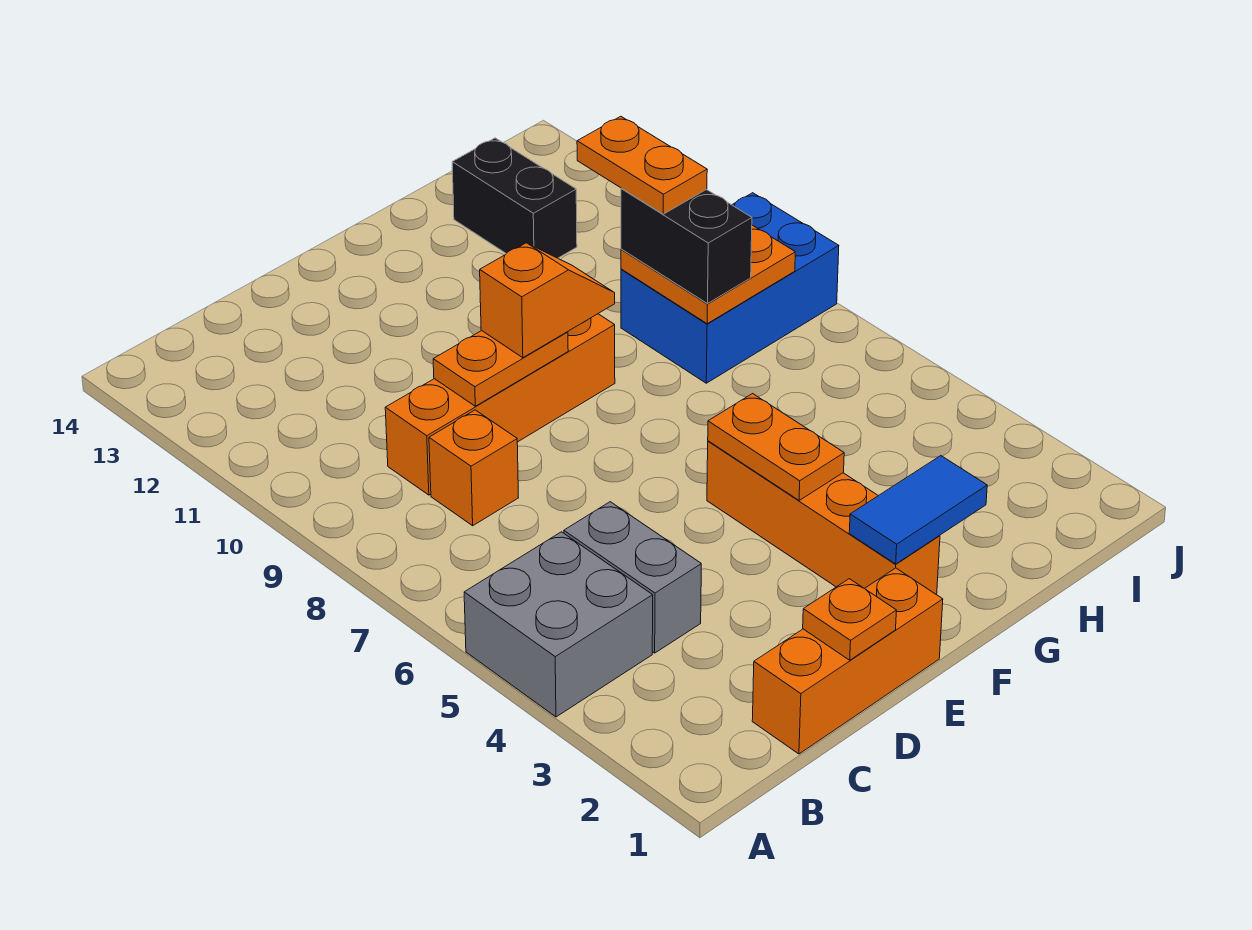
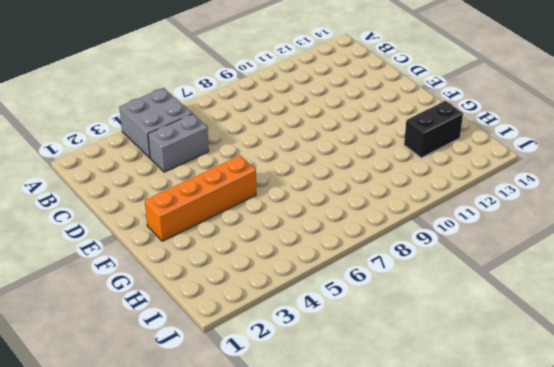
none -> orange 1x3 brick [752,568,943,754]
none -> orange 1x1 brick [429,410,518,526]
none -> orange 1x4 brick [385,314,615,495]

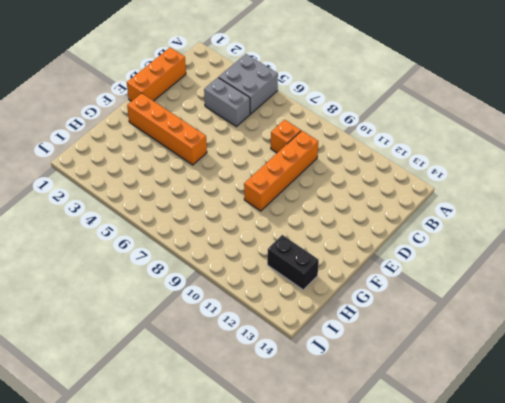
none -> blue 2x3 brick [621,193,839,383]
none -> orange 1x1 plate [803,579,896,660]
none -> orange 1x2 plate [433,331,568,406]

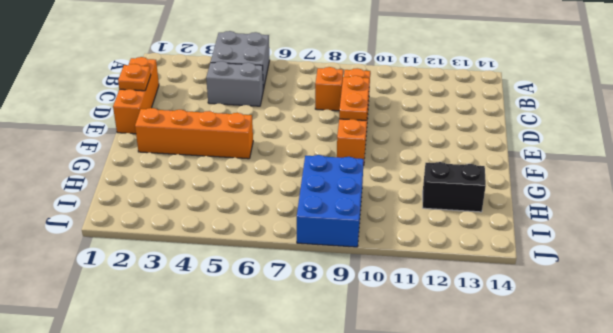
none -> blue 1x2 tile [849,456,987,564]
none -> orange 1x2 plate [708,394,844,500]
none -> orange 2x2 plate [621,225,795,324]

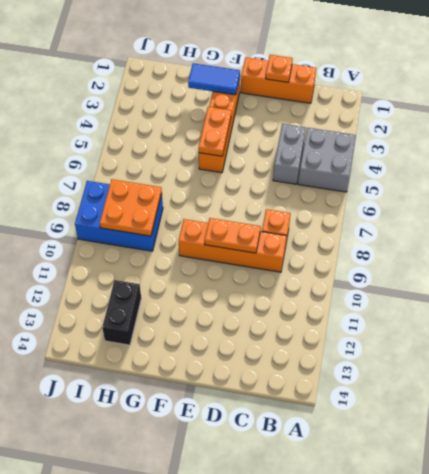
none -> orange 1x2 slope [480,243,615,358]
none -> black 1x2 brick [621,188,752,304]
none -> orange 1x2 plate [577,116,707,214]

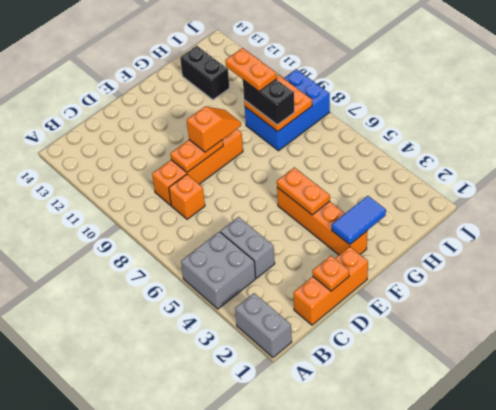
grey 1x2 brick [235,293,292,357] -> none

